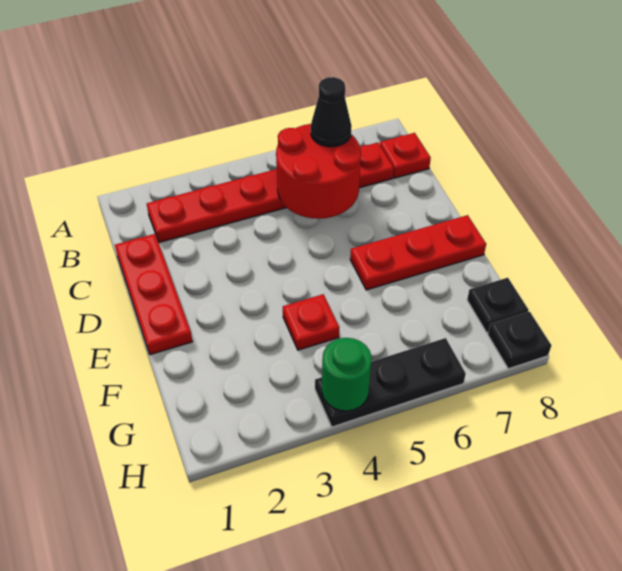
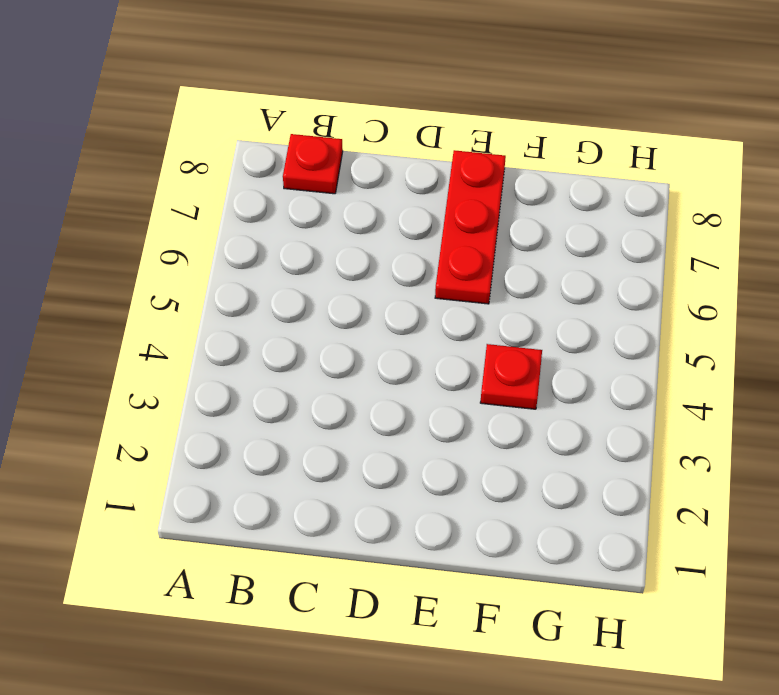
none -> red 1x6 plate [147,143,393,243]
none -> red 1x3 plate [115,234,193,355]

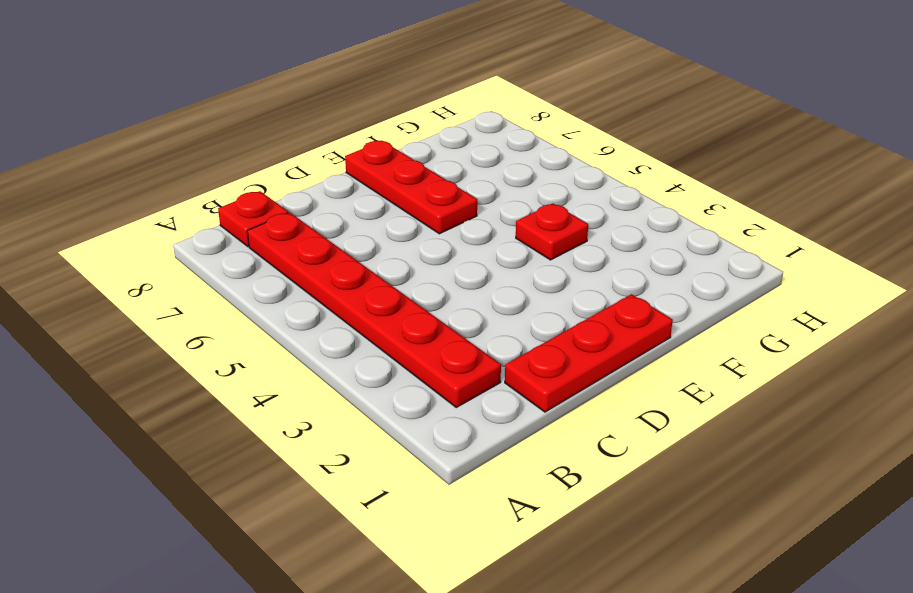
none -> black 1x1 plate [467,278,529,332]
none -> black 1x3 plate [315,338,466,427]

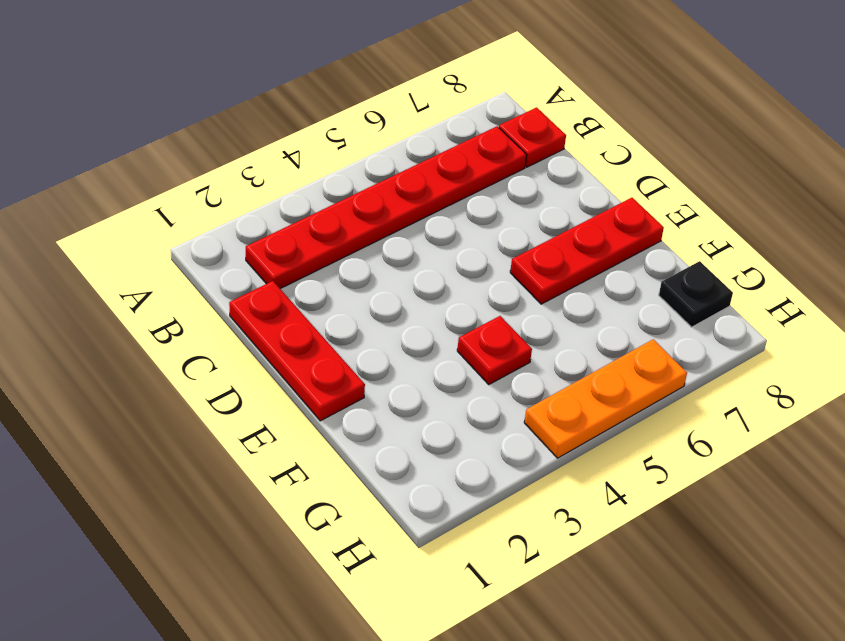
orange 1x3 plate [524,339,687,458] -> black 1x3 plate [315,338,466,427]
none -> black 1x1 plate [488,312,551,369]
none -> red 2x2 round brick [276,124,361,219]

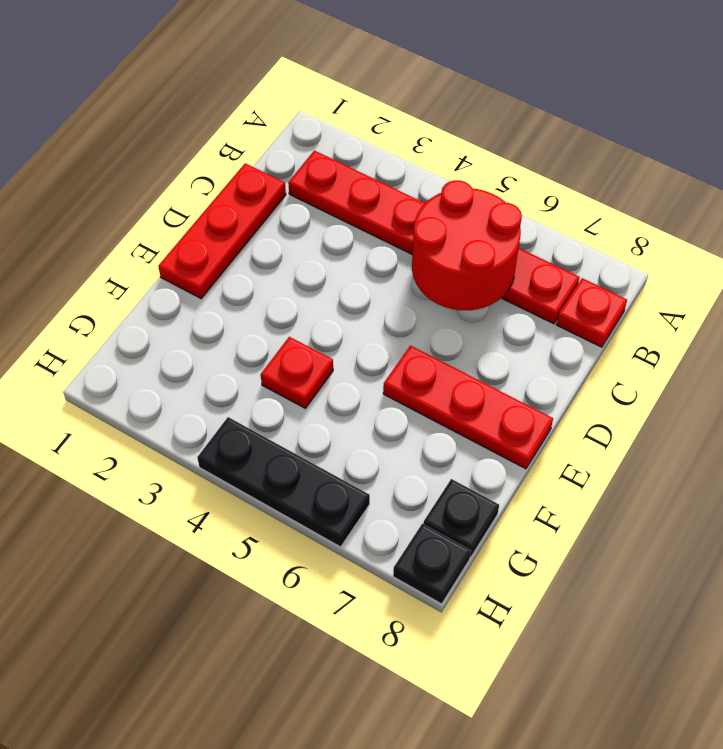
none -> green 1x1 round brick [322,338,372,411]
none -> black 1x1 cone [311,77,352,147]

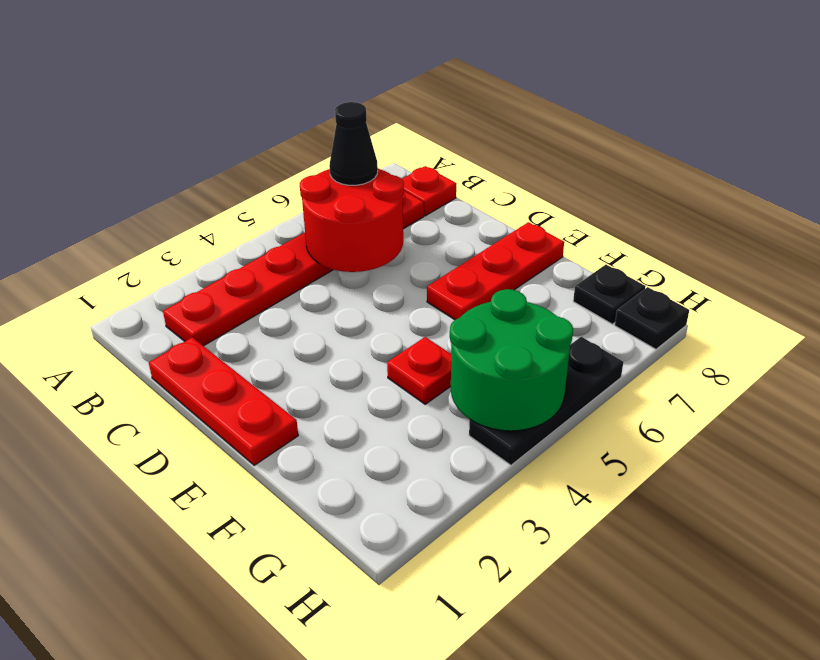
green 2x2 round brick [450,289,573,431] -> green 1x1 round brick [322,338,372,411]

